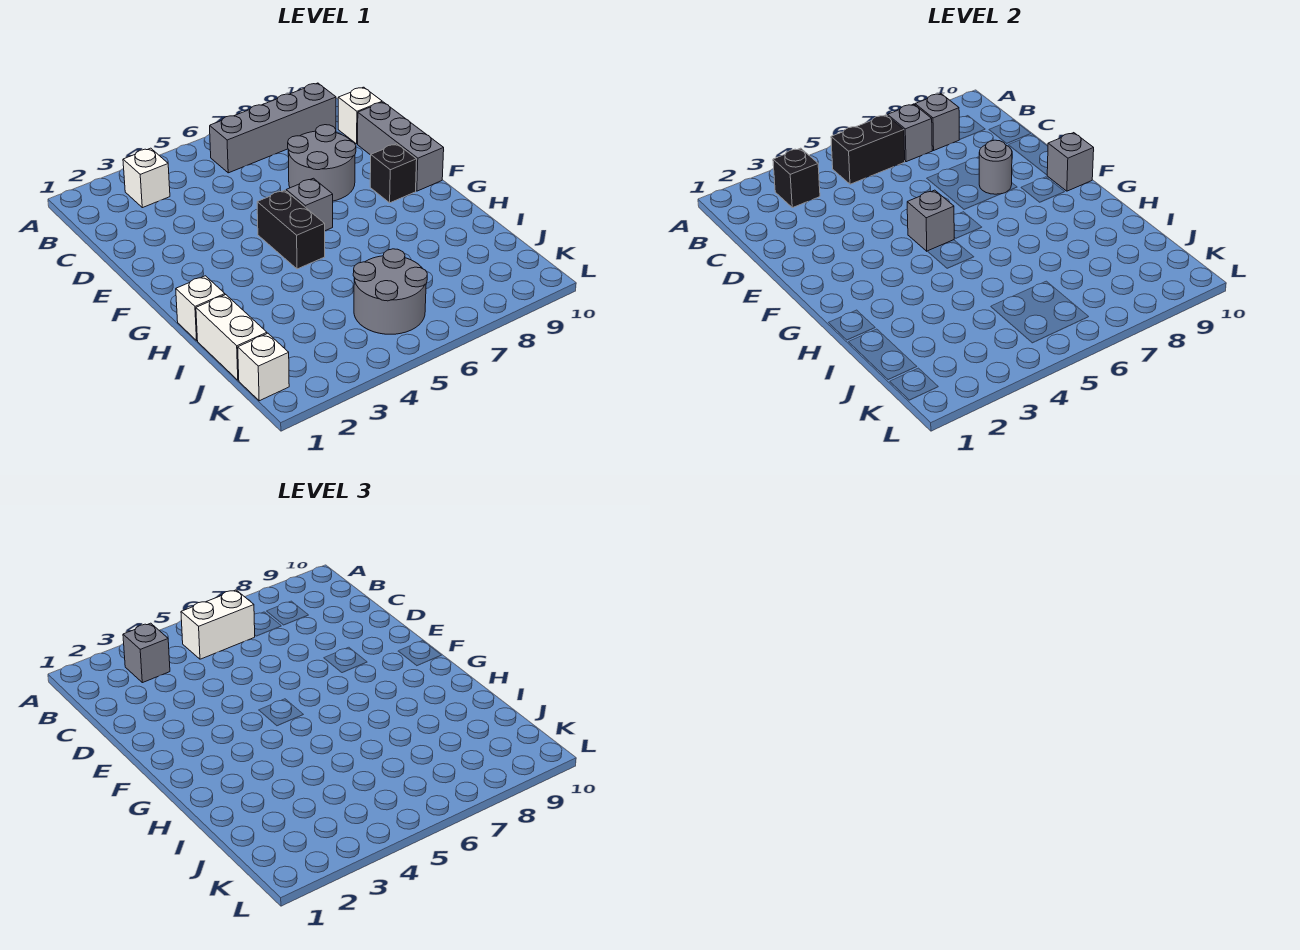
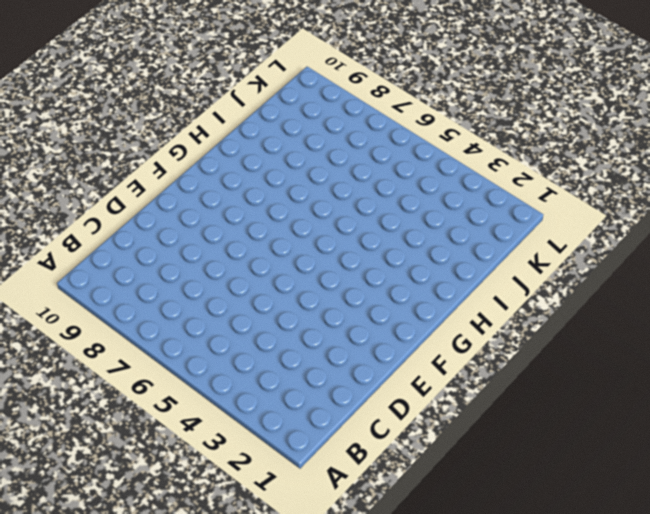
none -> white 1x1 brick [123,148,170,208]
none -> grey 1x4 brick [210,83,336,173]
none -> white 1x1 brick [338,87,382,144]

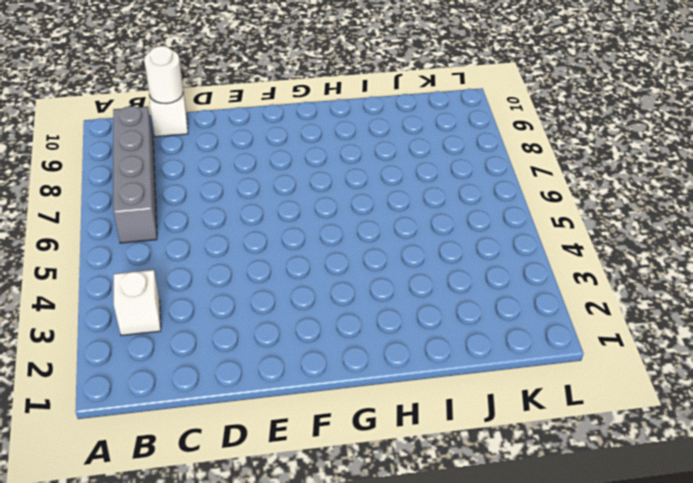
white 1x1 round brick [144,46,183,104] -> none
none -> grey 2x2 round brick [288,125,356,201]
none -> grey 1x3 brick [358,102,444,191]
none -> black 1x2 brick [257,190,325,269]

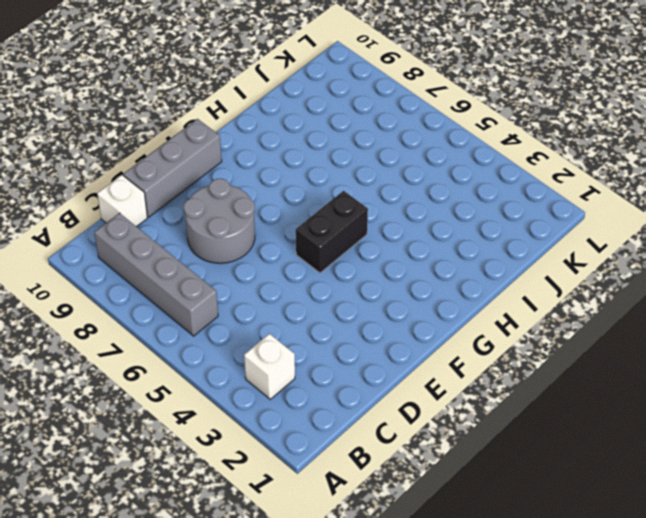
none -> grey 1x1 brick [286,178,333,231]
none -> black 1x1 brick [370,144,417,203]
none -> white 1x1 brick [176,276,225,340]

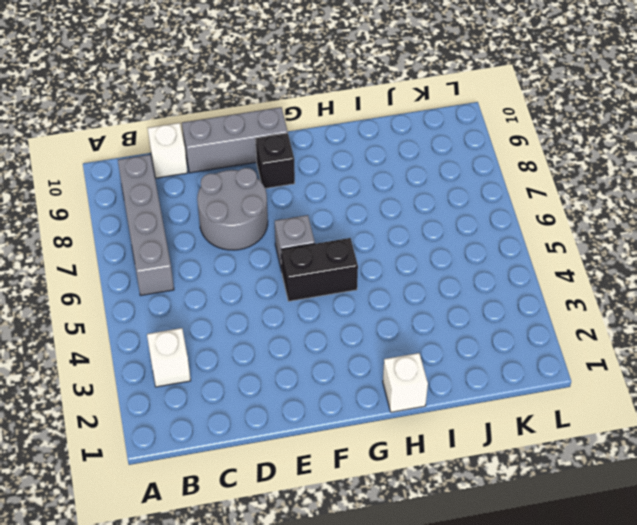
none -> white 1x2 brick [196,295,267,380]
none -> grey 2x2 round brick [353,249,427,334]
none -> white 1x1 brick [238,333,289,401]

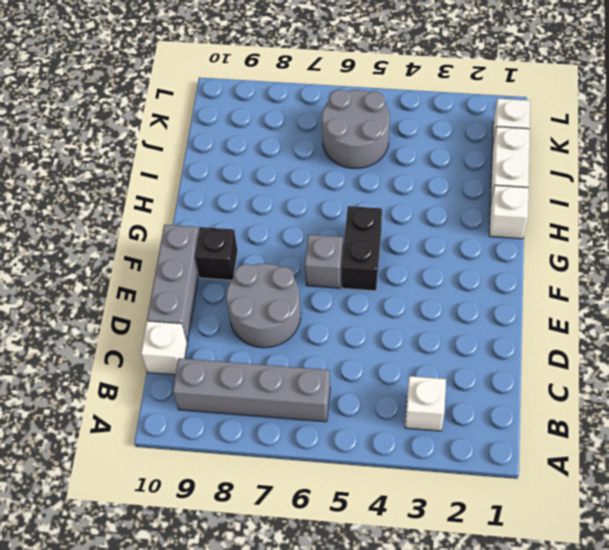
none -> black 1x1 brick [773,148,820,208]
none -> black 1x2 brick [831,115,905,184]
none -> grey 1x1 brick [888,104,933,162]

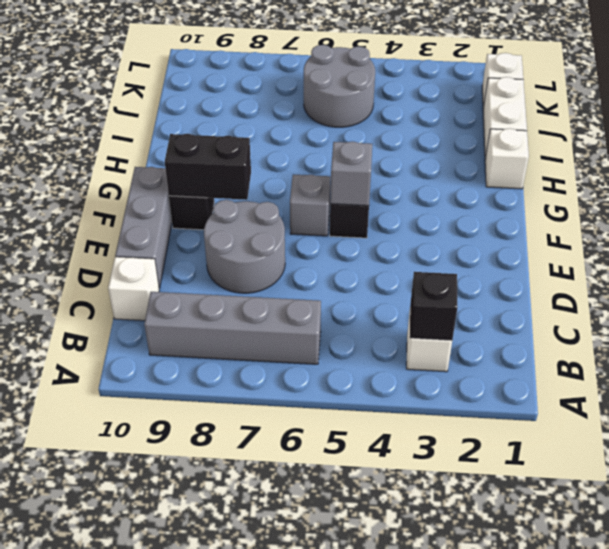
black 1x2 brick [165,134,251,200] -> black 1x2 brick moved to [831,115,905,184]
none -> grey 1x1 brick [888,104,933,162]
none -> grey 1x1 brick [915,94,959,150]
none -> grey 1x1 round brick [979,140,1012,194]

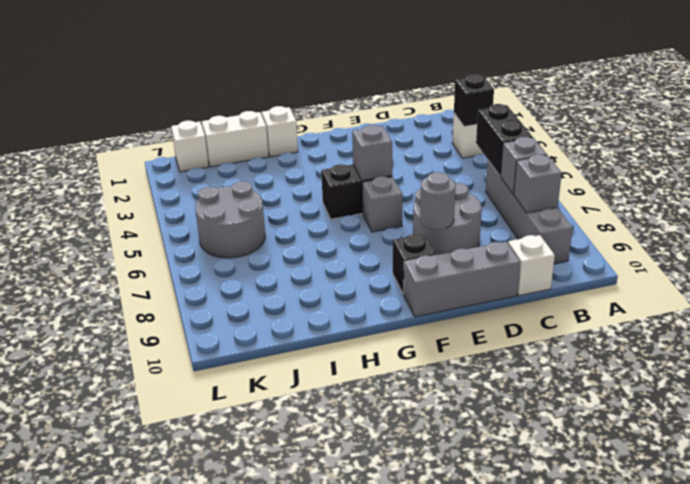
none -> grey 1x1 brick [1047,133,1094,191]
none -> grey 1x1 brick [123,623,170,683]
none -> white 1x2 brick [181,590,255,659]

